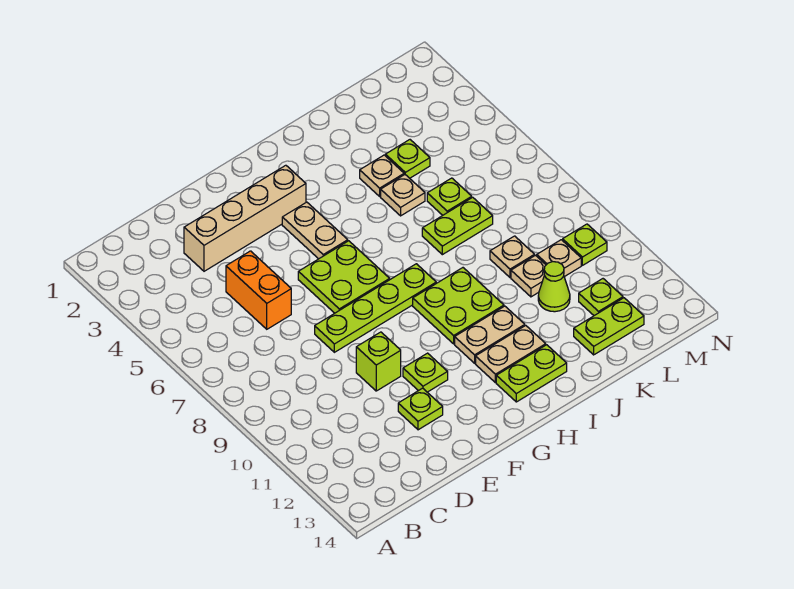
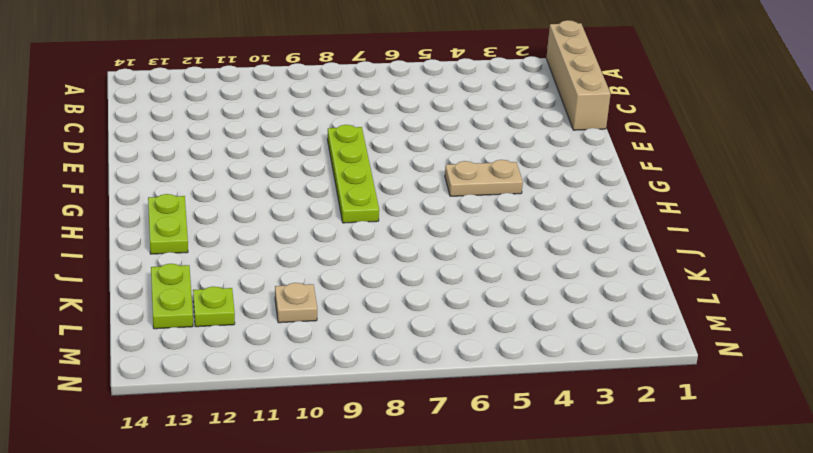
tan 1x4 brick [546,20,611,130] -> tan 1x4 brick moved to [184,165,306,271]
none -> orange 1x2 brick [226,251,291,329]
none -> lime 1x1 brick [356,332,401,391]
none -> lime 1x1 plate [398,388,443,430]

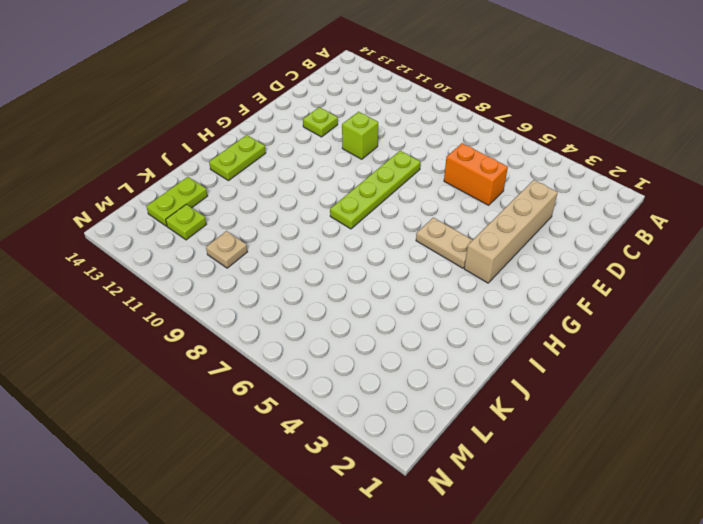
none -> lime 2x2 plate [298,241,390,313]
none -> lime 1x1 plate [403,353,448,392]
none -> lime 2x2 plate [413,268,504,344]

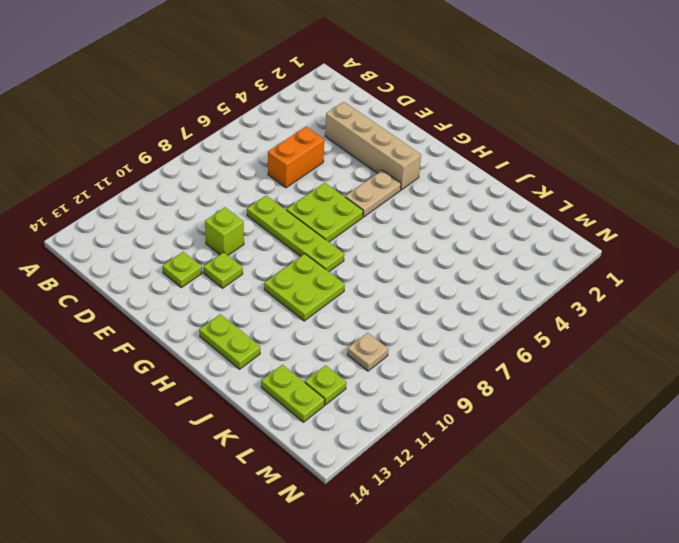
none -> tan 1x2 plate [455,306,525,363]
none -> tan 1x2 plate [476,326,546,383]
none -> tan 1x1 plate [360,155,404,196]

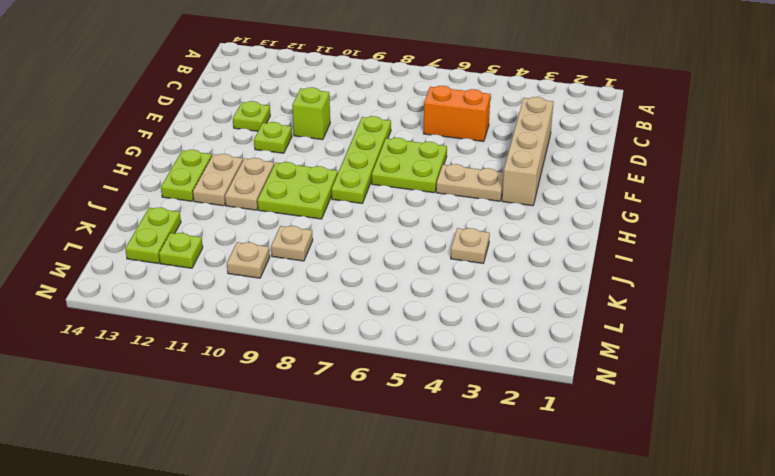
none -> tan 1x1 plate [381,175,425,216]
none -> lime 1x2 plate [422,197,493,255]
none -> lime 1x1 plate [385,140,430,178]

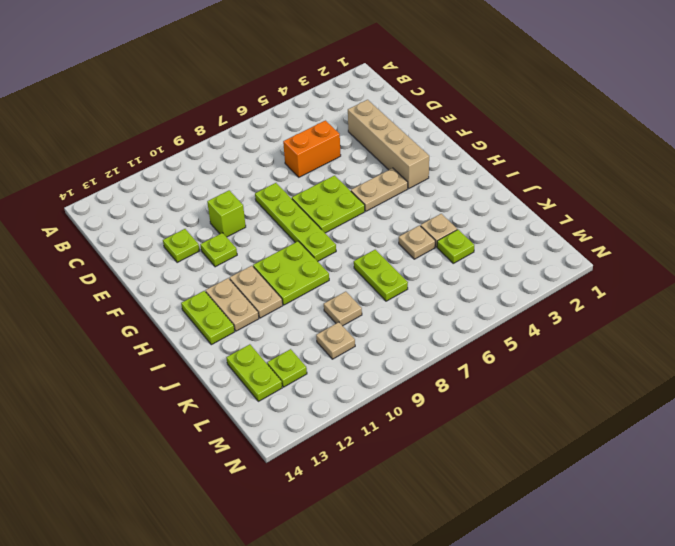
none -> lime 1x1 plate [427,178,472,215]
none -> tan 1x1 plate [511,255,546,297]
none -> lime 1x1 cone [538,262,570,312]

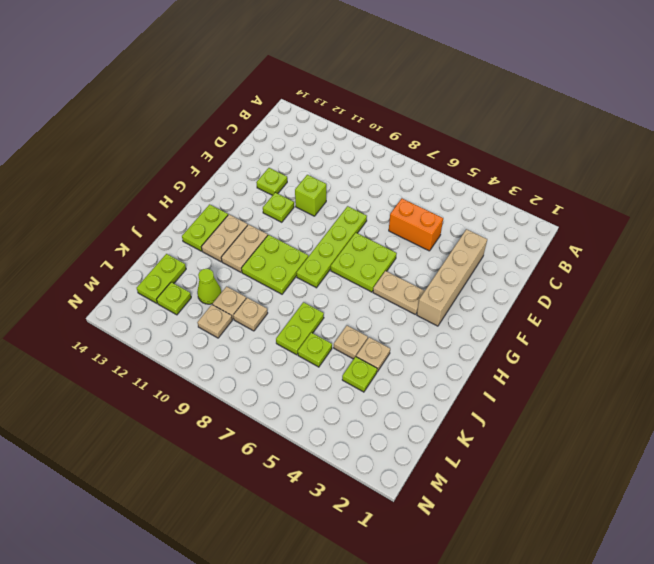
none -> lime 1x1 plate [563,224,607,265]

